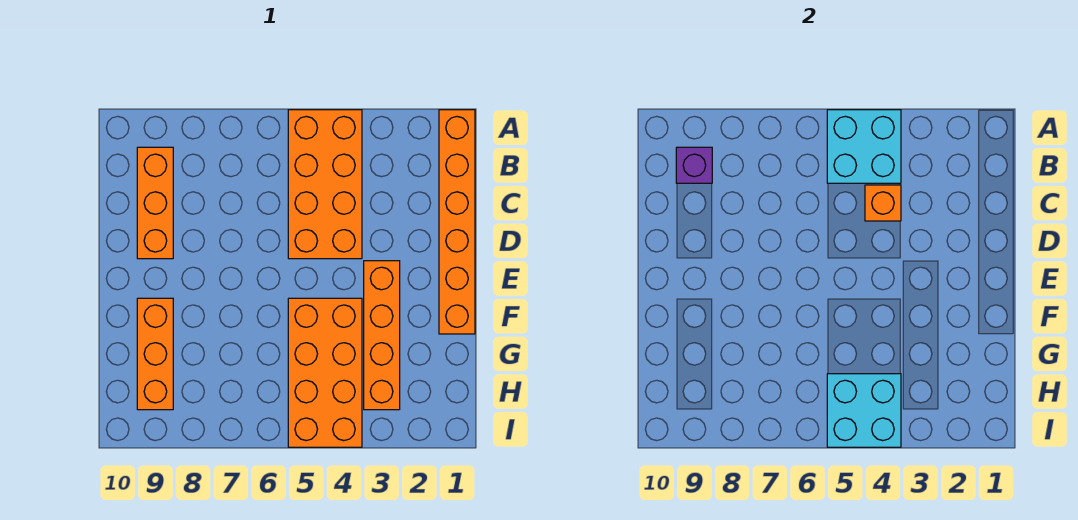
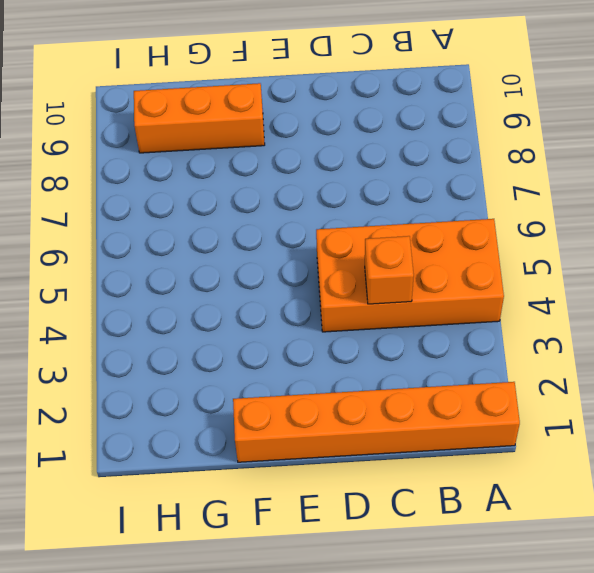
none -> orange 1x3 brick [137,147,173,259]
none -> orange 1x4 brick [364,261,400,410]

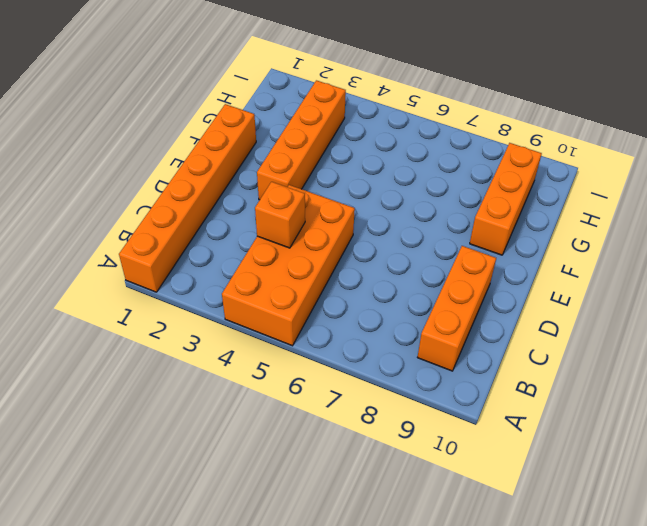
none -> orange 2x4 brick [288,298,362,447]
none -> cyan 2x2 brick [827,110,901,183]

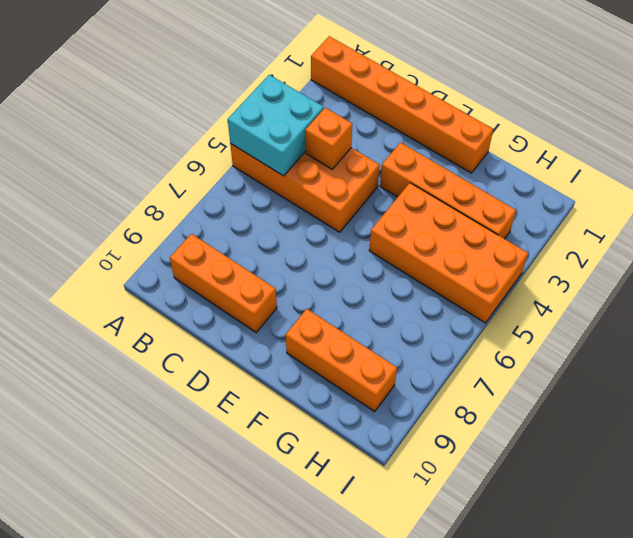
none -> purple 1x1 brick [676,147,712,183]
none -> cyan 2x2 brick [827,374,901,447]

